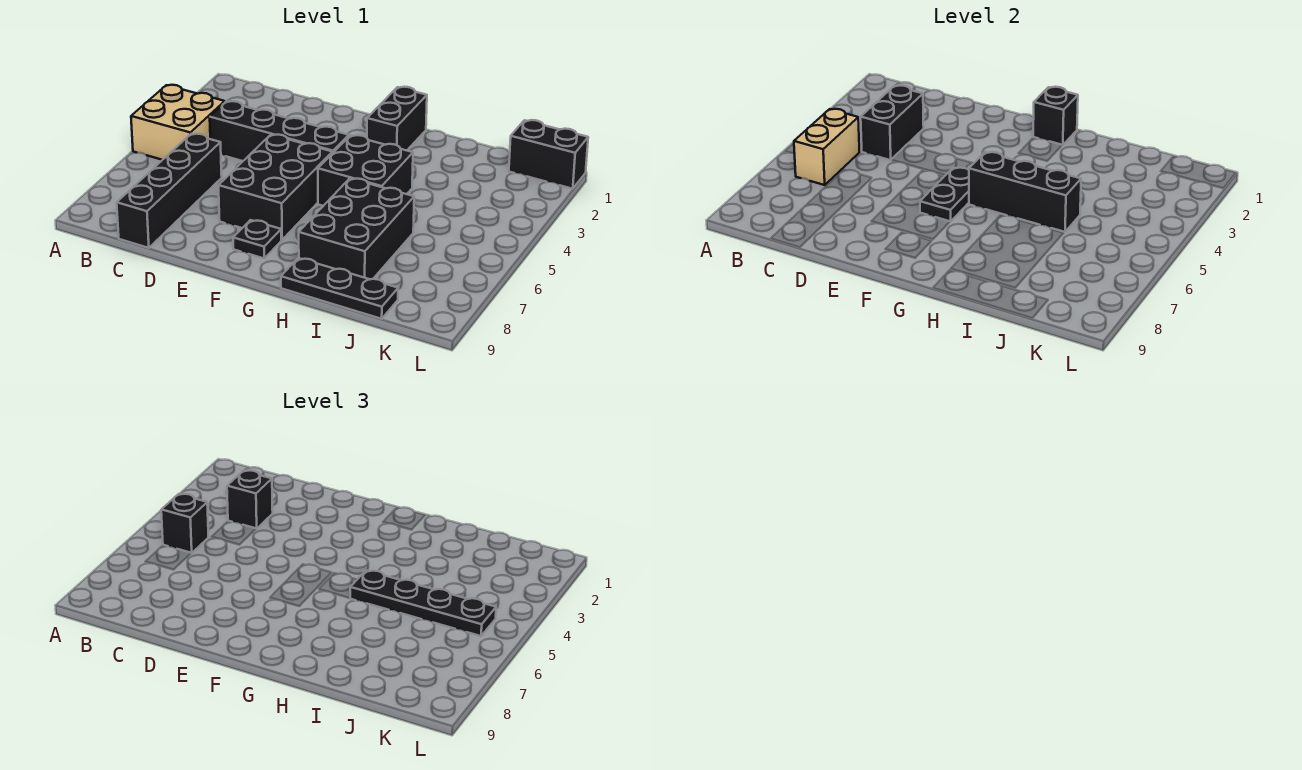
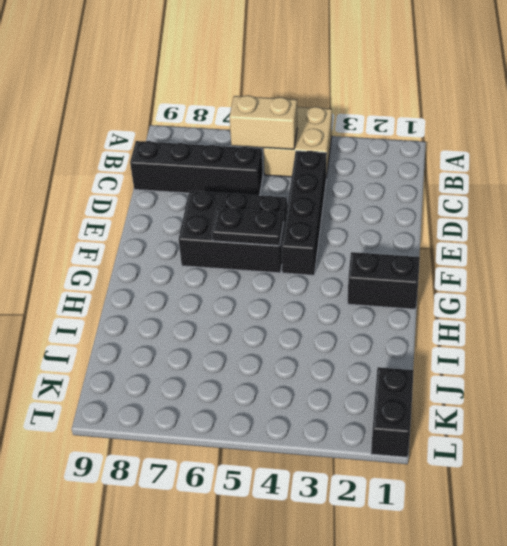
none -> black 1x1 plate [233,220,281,258]
none -> black 2x2 brick [318,135,413,206]
none -> black 2x3 brick [299,178,414,279]

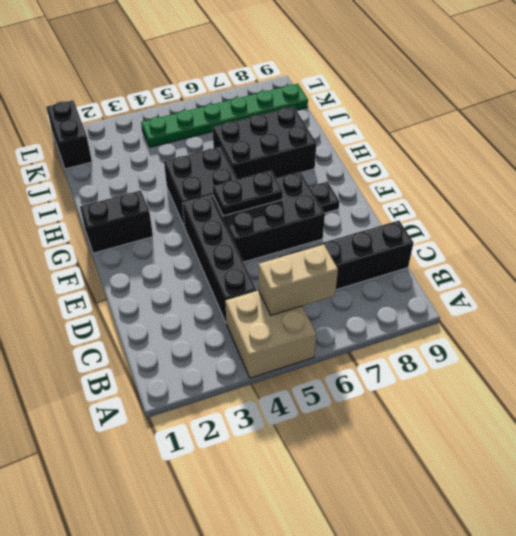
green 1x6 plate [141,84,308,147] -> none
none -> black 1x3 plate [281,258,398,319]
none -> black 1x2 brick [861,85,924,160]
none -> black 1x1 brick [1033,87,1078,145]

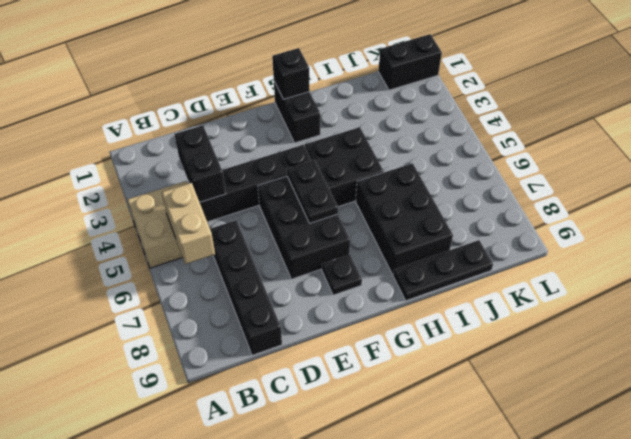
none -> black 1x3 brick [969,152,1081,232]
none -> black 1x1 brick [161,494,208,553]
none -> black 1x1 brick [227,470,273,529]

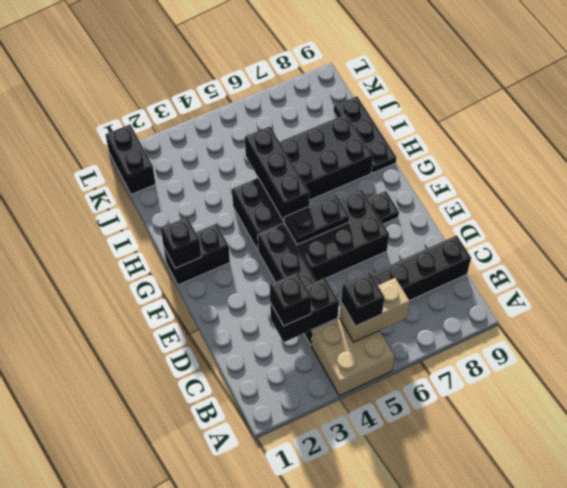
none -> black 1x4 plate [350,570,496,636]

